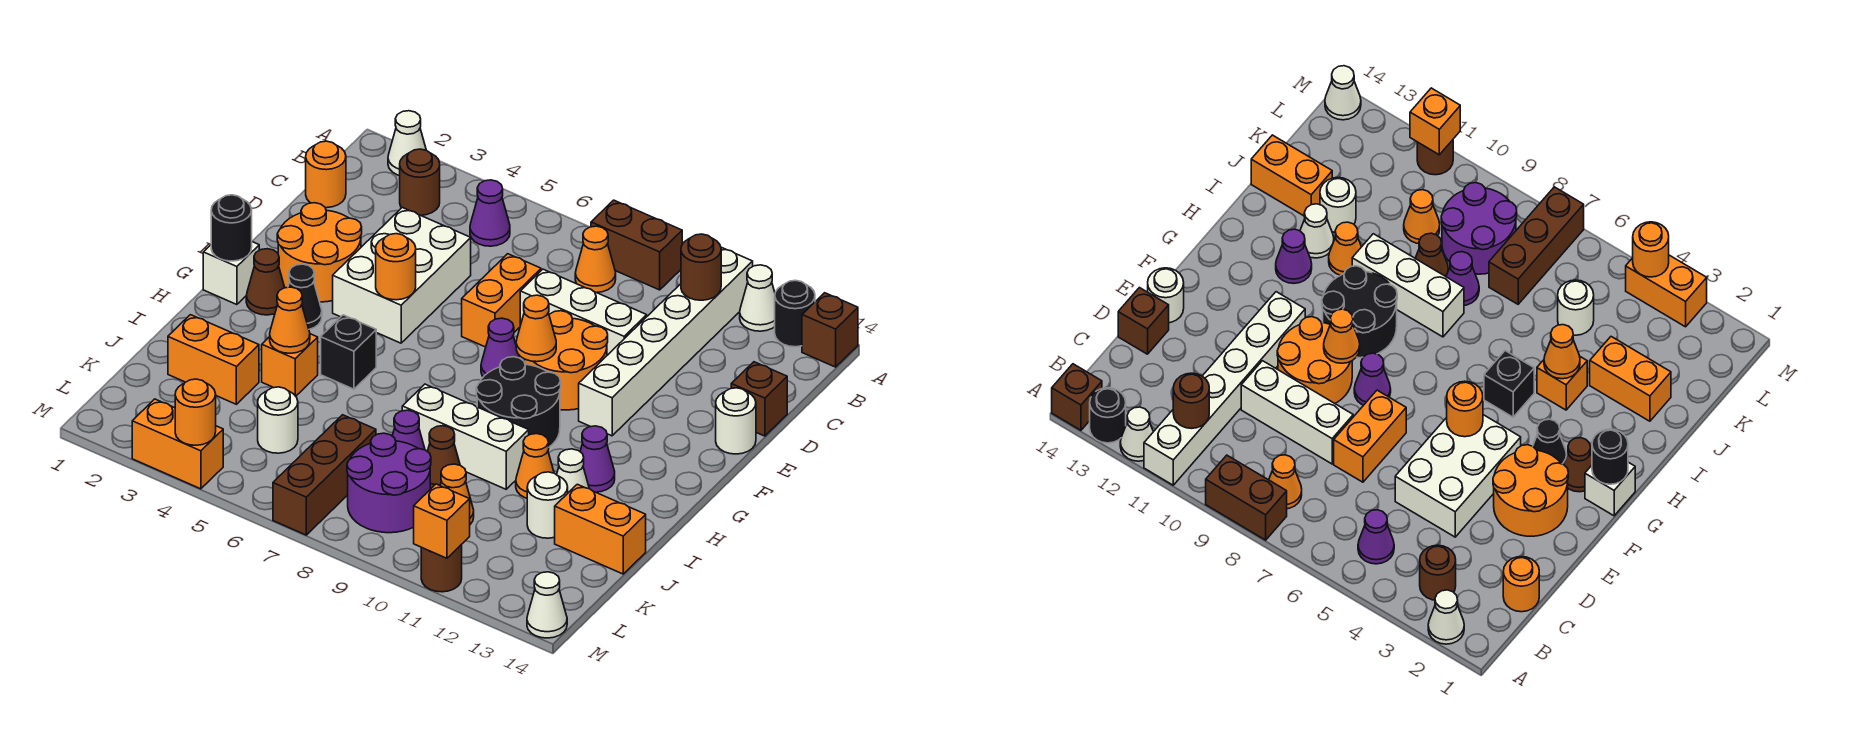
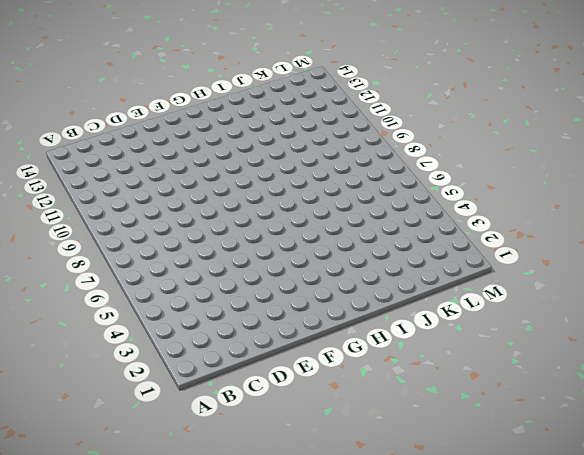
none -> white 1x1 cone [388,111,426,176]
none -> brown 1x2 brick [591,200,682,290]
none -> white 1x6 brick [579,247,753,436]
none -> white 1x1 cone [740,265,775,331]

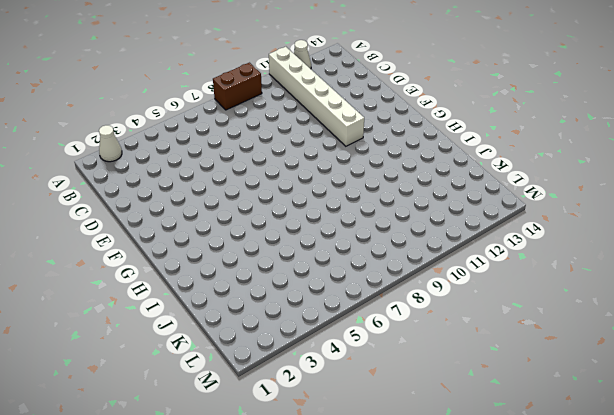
none -> black 1x1 round brick [775,280,815,347]
none -> brown 1x1 brick [802,293,858,367]
none -> brown 1x1 round brick [400,149,440,215]
none -> purple 1x1 cone [470,180,510,246]

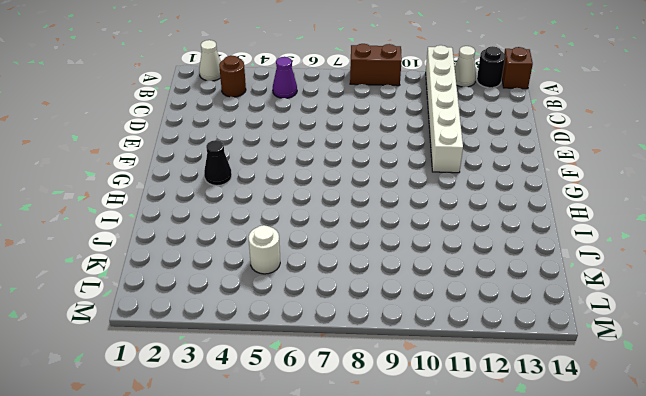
none -> orange 1x1 cone [575,226,616,293]
none -> orange 1x1 round brick [306,141,346,208]
none -> white 2x3 brick [333,208,471,343]
none -> orange 1x2 brick [462,254,541,347]

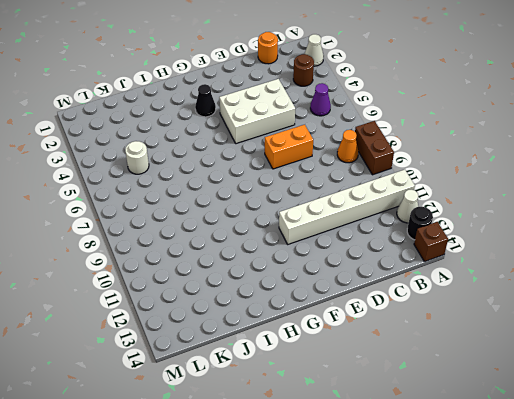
none -> white 1x3 brick [520,269,647,355]
none -> brown 1x1 brick [731,362,787,436]
none -> orange 2x2 round brick [277,203,362,302]
none -> orange 2x2 round brick [524,311,608,410]

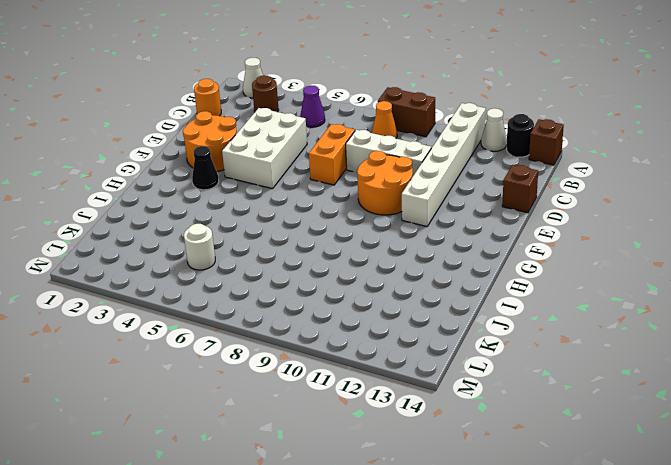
none -> white 1x1 round brick [716,388,756,454]
none -> purple 1x1 cone [481,318,519,377]
none -> white 1x1 brick [203,242,259,305]
none -> brown 1x1 cone [246,249,285,315]

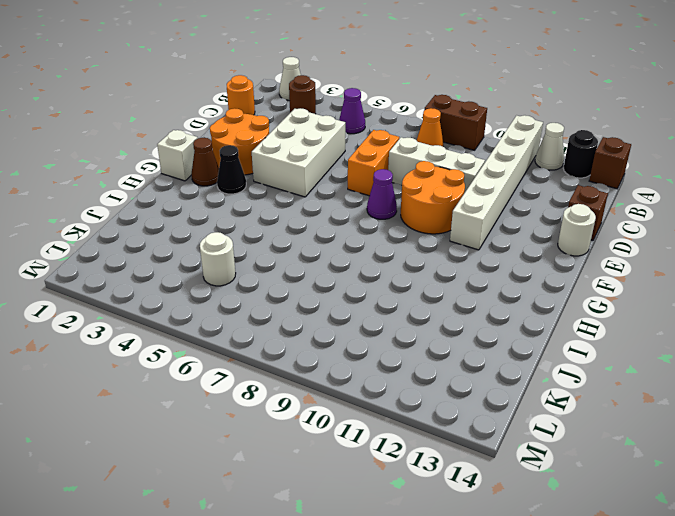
none -> black 2x2 round brick [476,357,561,447]
none -> black 1x1 brick [321,315,376,389]
none -> purple 1x1 cone [580,426,615,492]
none -> orange 1x1 brick [262,334,318,396]

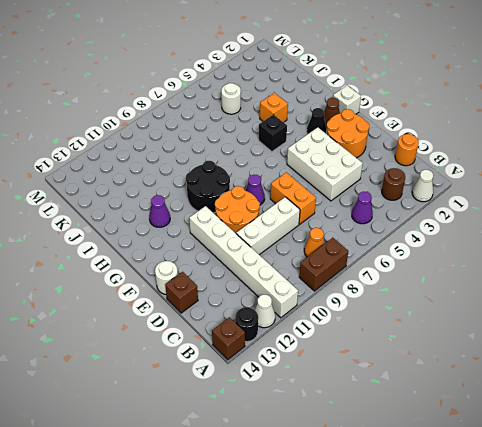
none -> white 1x3 brick [402,384,529,489]
none -> orange 1x1 cone [516,434,554,498]
none -> white 1x1 cone [557,449,589,493]
none -> orange 1x2 brick [168,315,259,404]

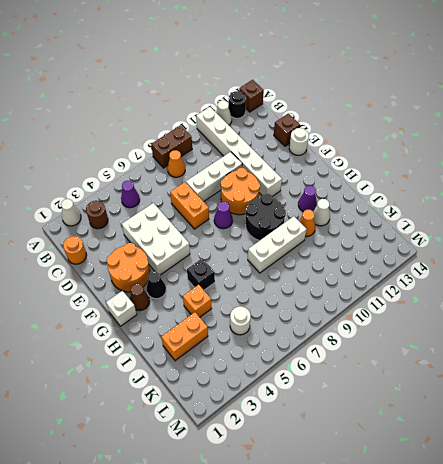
none -> purple 1x1 cone [392,410,425,450]
none -> brown 1x1 cone [427,426,460,489]
none -> white 1x1 round brick [527,472,568,538]
none -> orange 1x2 brick [555,484,646,574]

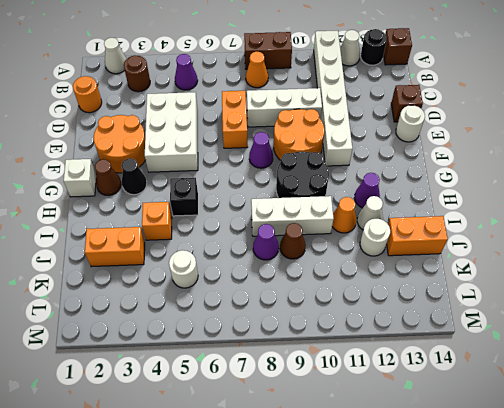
none -> brown 1x3 brick [273,415,376,535]
none -> purple 2x2 round brick [347,433,431,533]
none -> orange 1x1 cone [440,464,474,524]
none -> orange 1x2 brick [132,399,223,489]

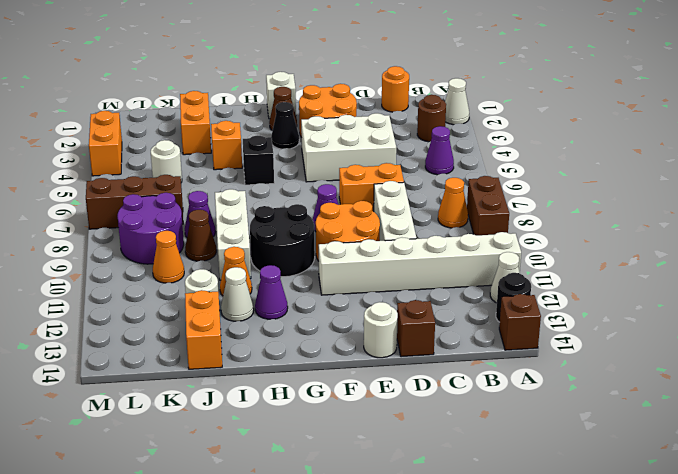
none -> brown 1x1 round brick [421,544,462,592]
none -> white 1x1 cone [527,572,567,638]
none -> brown 1x1 round brick [681,234,721,300]
none -> orange 1x1 round brick [376,234,416,300]

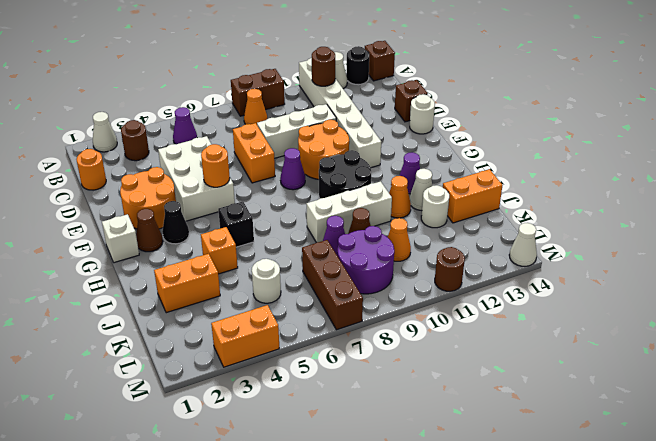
none -> orange 1x1 cone [516,295,556,362]
none -> black 1x1 round brick [211,195,252,261]
none -> orange 1x1 cone [270,287,310,353]
none -> orange 1x1 round brick [175,379,216,445]

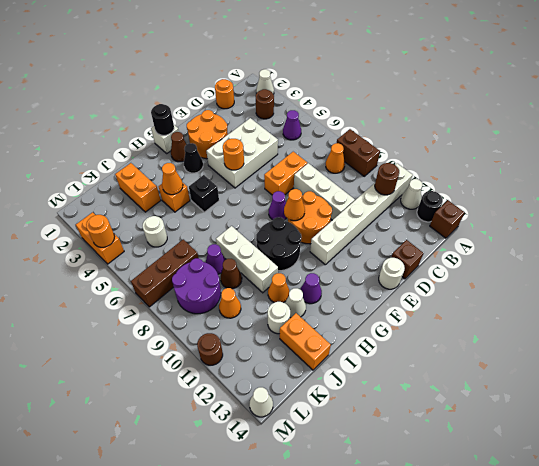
none -> orange 1x1 brick [414,484,470,558]

